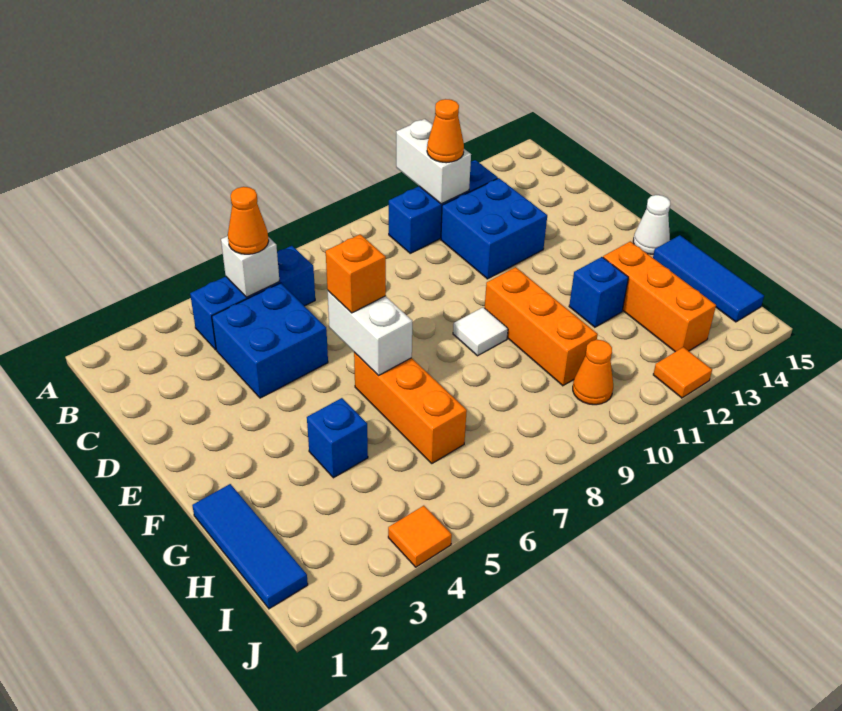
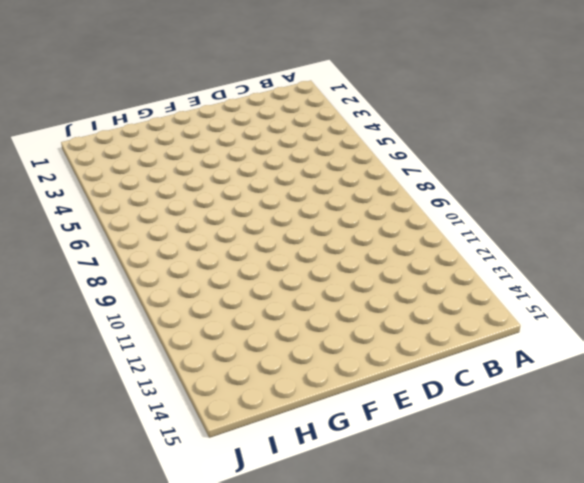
none -> blue 1x3 brick [190,246,315,350]
none -> blue 1x3 brick [389,160,498,253]
none -> blue 2x2 brick [212,283,328,398]

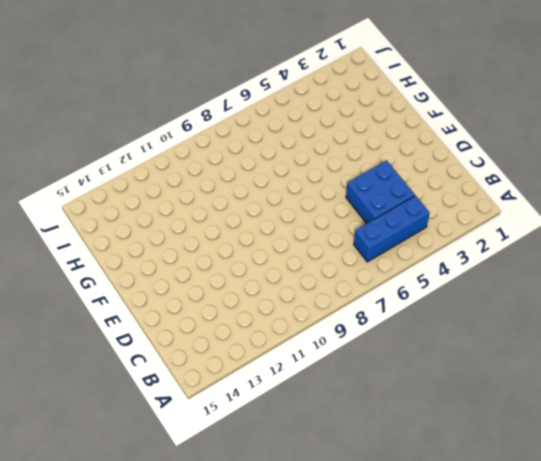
none -> blue 1x3 brick [389,160,498,253]
none -> blue 2x2 brick [441,178,547,279]
none -> orange 1x3 brick [354,352,467,463]

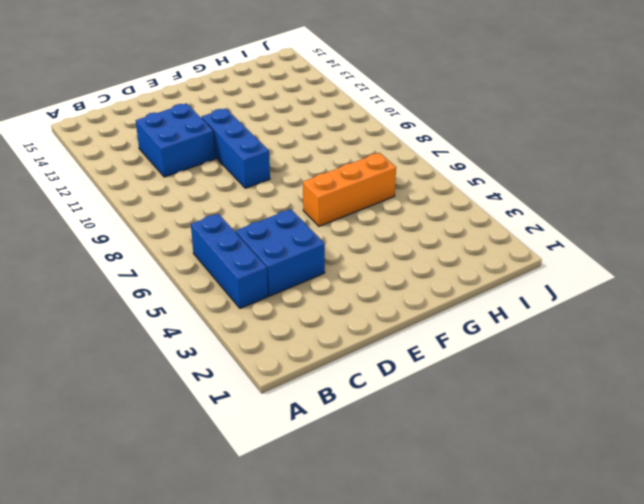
blue 1x3 brick [202,108,270,188] -> blue 1x3 brick moved to [389,160,498,253]
none -> white 1x1 tile [453,307,508,356]
none -> orange 1x3 brick [485,267,598,386]
none -> white 1x1 cone [633,195,670,254]

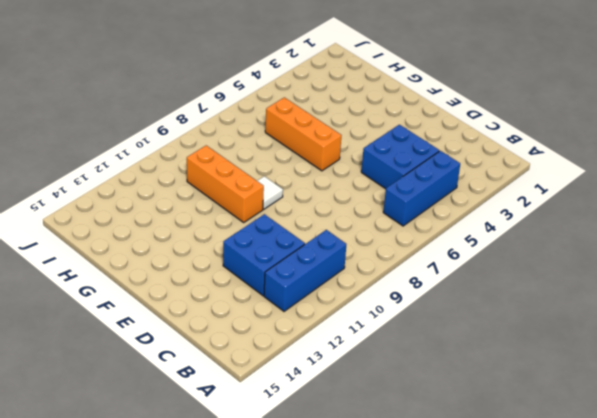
none -> white 1x1 cone [633,195,670,254]
none -> blue 1x3 tile [192,484,308,609]
none -> blue 1x1 brick [307,398,368,478]

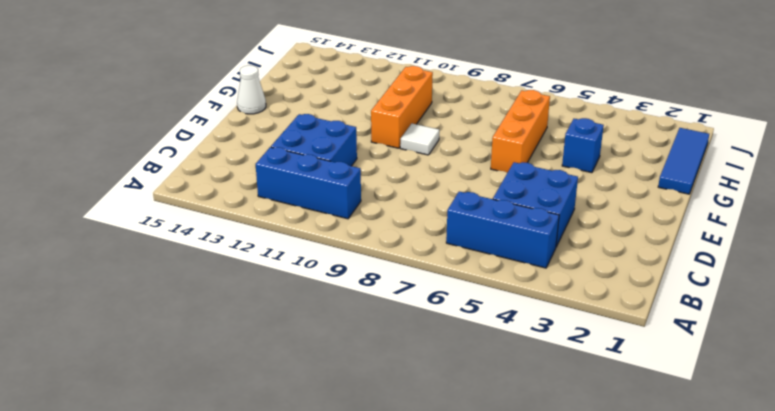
none -> blue 1x1 brick [569,257,628,327]
none -> orange 1x3 brick [603,241,716,352]
none -> blue 1x3 tile [653,235,764,322]

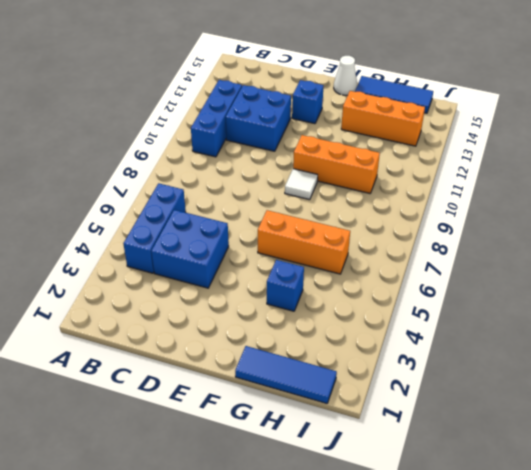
blue 1x1 brick [292,80,324,124] -> blue 1x1 brick moved to [569,257,628,327]
none -> orange 1x1 cone [573,340,613,405]
none -> orange 1x1 tile [388,506,452,567]
none -> orange 1x1 tile [653,347,712,398]

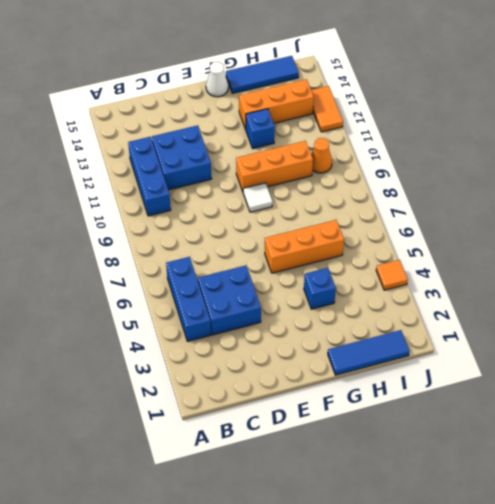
orange 1x2 tile [311,86,343,132] -> orange 1x1 tile [653,347,712,398]
none -> white 1x2 brick [396,119,471,204]
none -> white 1x1 brick [221,236,279,297]
none -> white 1x2 brick [328,291,412,376]

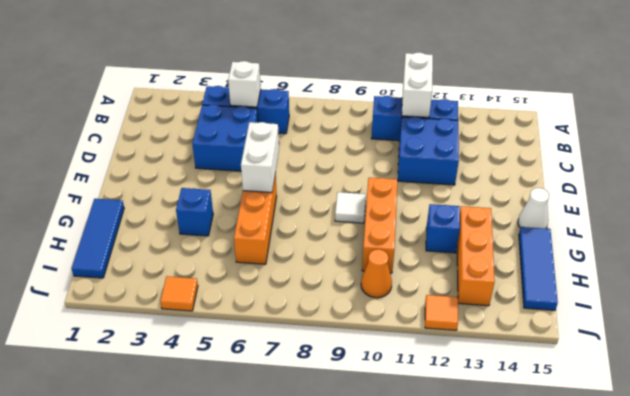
none -> orange 1x1 cone [228,187,269,254]
none -> orange 1x1 cone [427,99,464,163]
none -> orange 1x1 brick [326,234,386,313]

